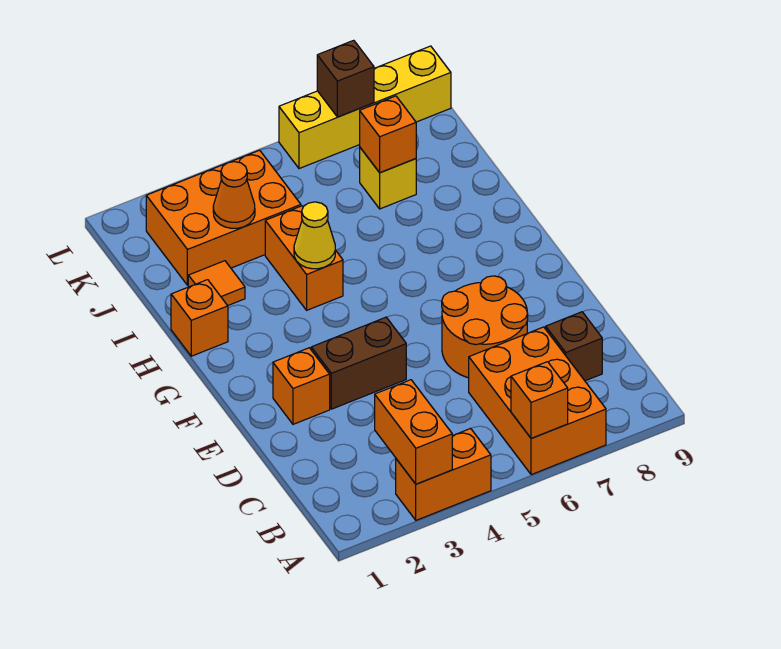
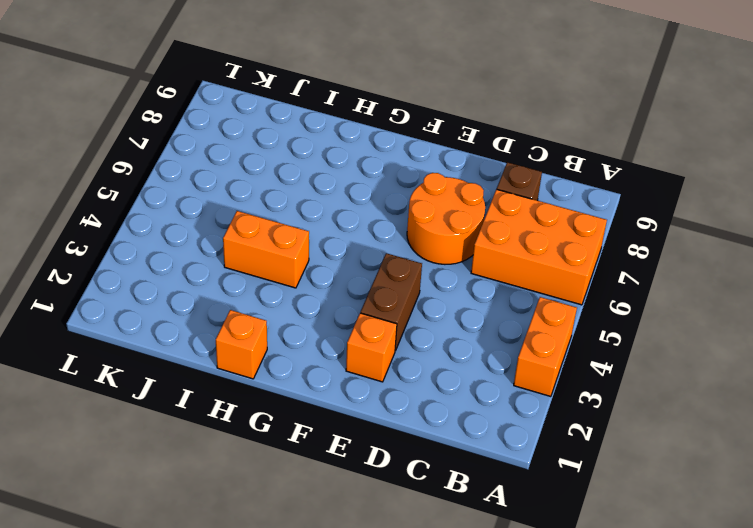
none -> orange 1x1 tile [188,261,245,306]
none -> orange 2x3 brick [146,150,301,285]
none -> yellow 1x1 brick [360,148,416,209]

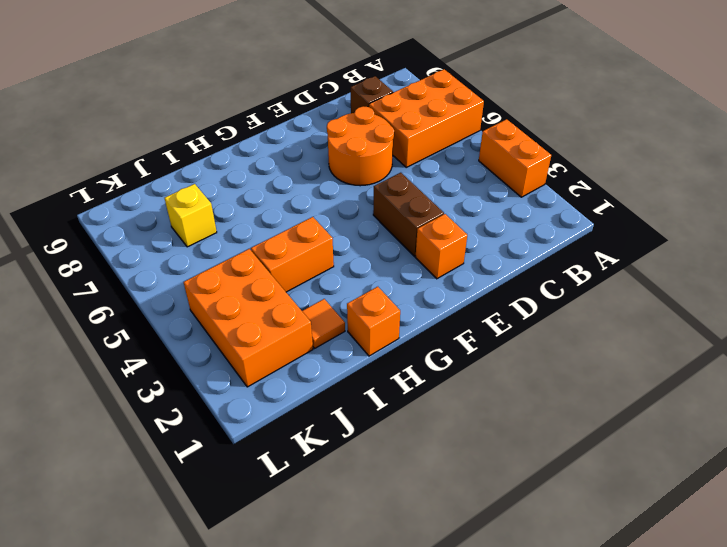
none -> yellow 1x4 brick [279,46,451,169]
none -> orange 1x2 brick [375,380,452,484]
none -> orange 1x1 brick [511,362,568,438]

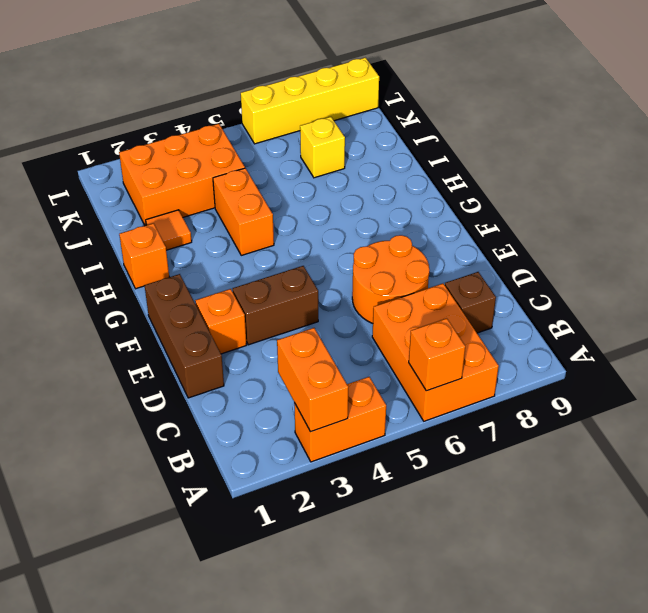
brown 1x3 brick [144,274,224,398] -> none
none -> yellow 1x1 cone [294,202,335,269]
none -> orange 1x1 cone [213,162,255,228]
none -> orange 1x1 brick [360,96,416,173]

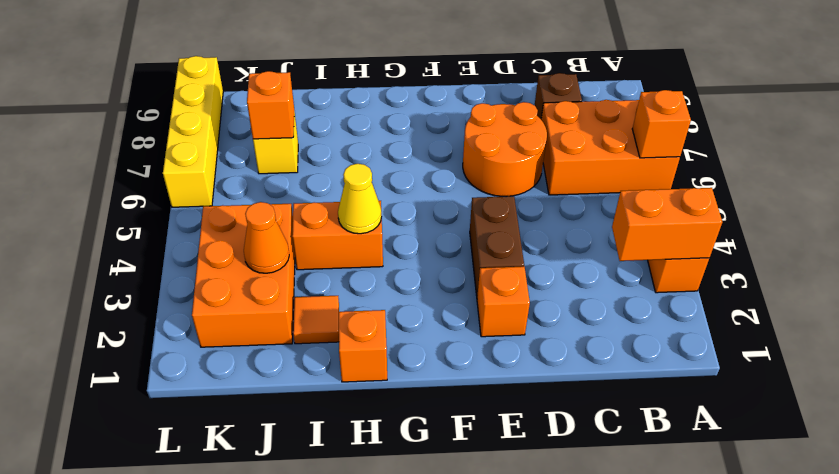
none -> brown 1x1 brick [317,40,374,117]

